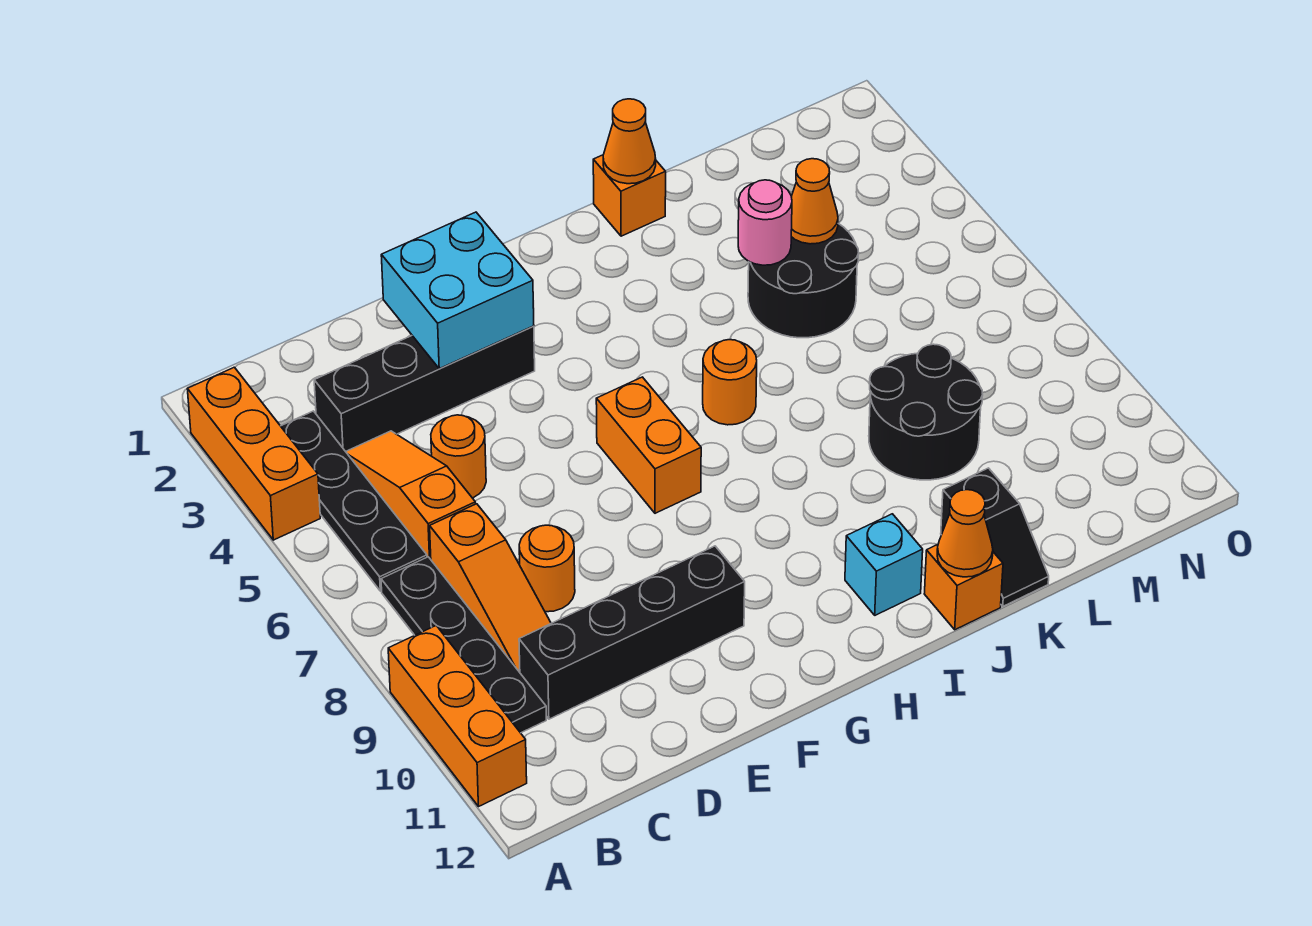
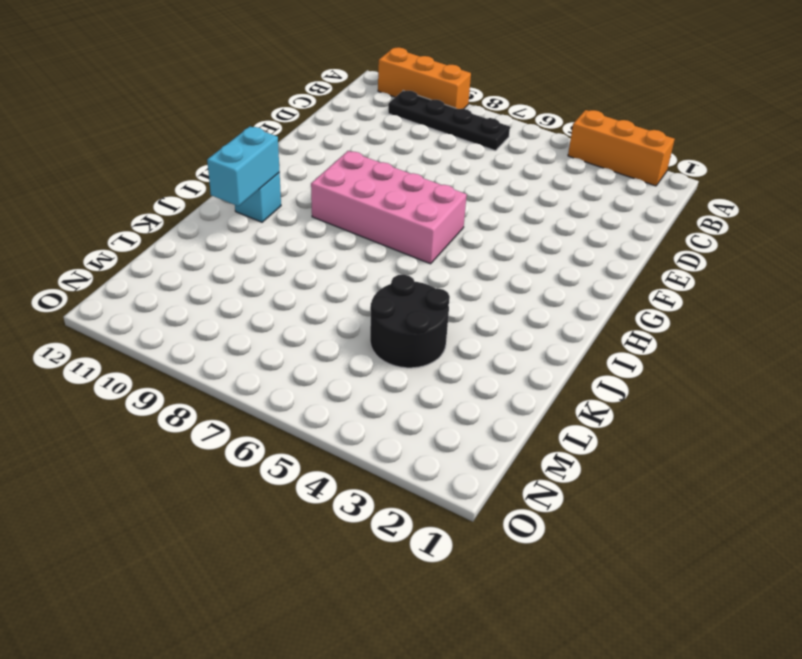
pink 2x4 brick [311,151,467,264] -> orange 1x2 brick [596,377,701,513]
cyan 1x2 brick [207,127,280,206] -> none
none -> black 1x4 plate [281,411,427,591]
none -> black 1x4 brick [314,326,535,452]
none -> orange 1x3 slope [346,431,475,559]

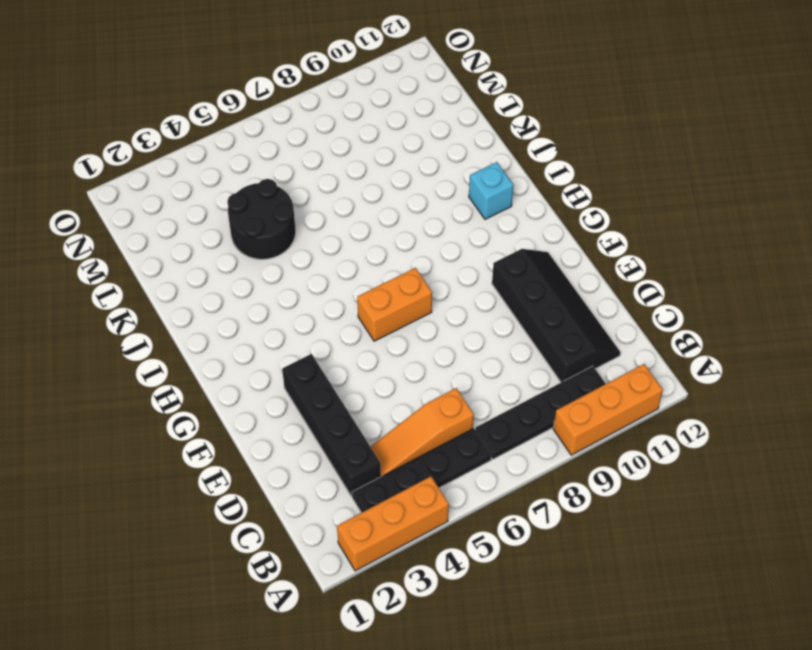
black 2x4 slope [492,249,620,382] -> black 1x4 brick [519,546,745,719]
none -> orange 1x3 slope [430,504,551,672]
none -> orange 1x1 round brick [431,415,486,498]
none -> orange 1x1 round brick [519,525,575,612]

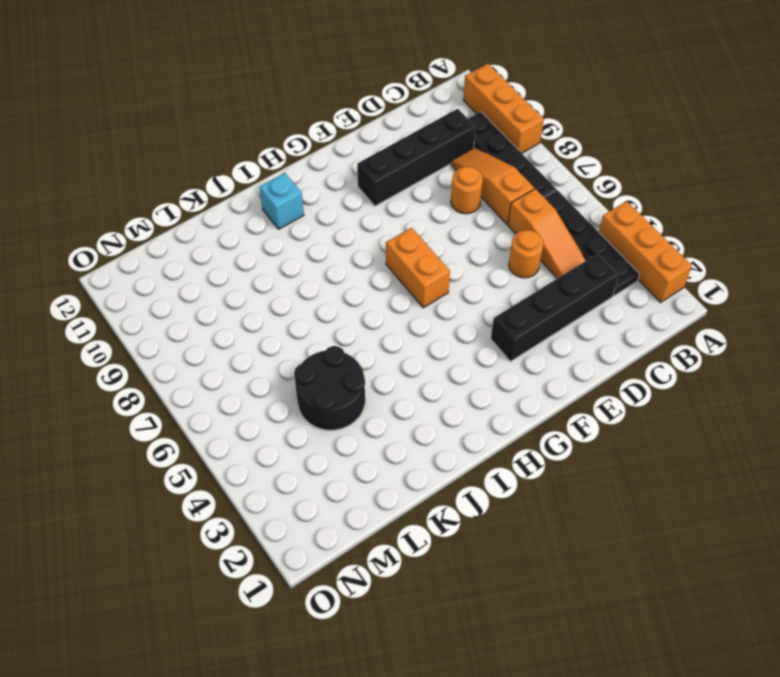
none -> orange 1x1 round brick [703,340,757,425]
none -> orange 1x1 brick [593,155,666,236]
none -> orange 1x1 brick [924,545,1003,630]

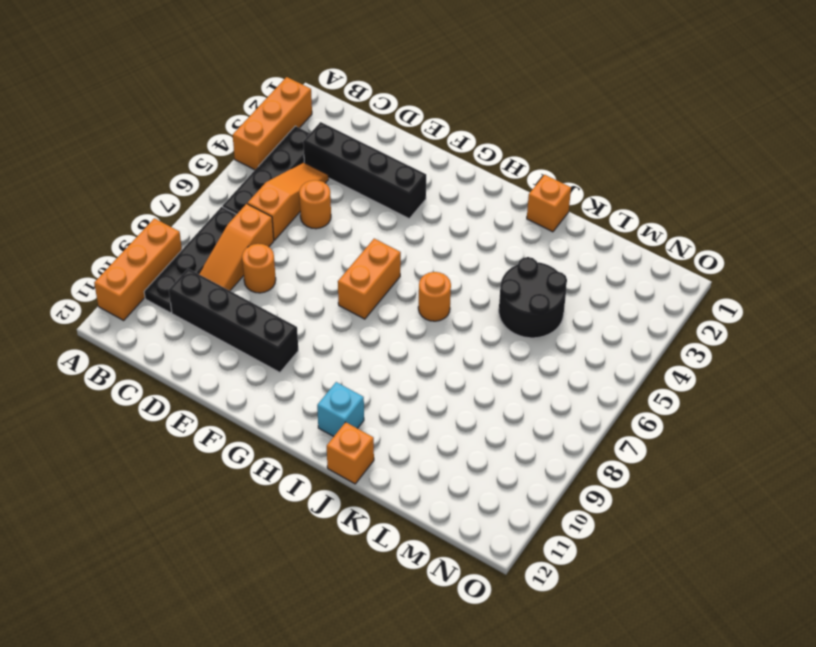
none -> black 2x2 round brick [869,344,983,480]
none -> black 1x2 slope [941,468,1049,606]
none -> cyan 2x2 brick [381,212,534,369]

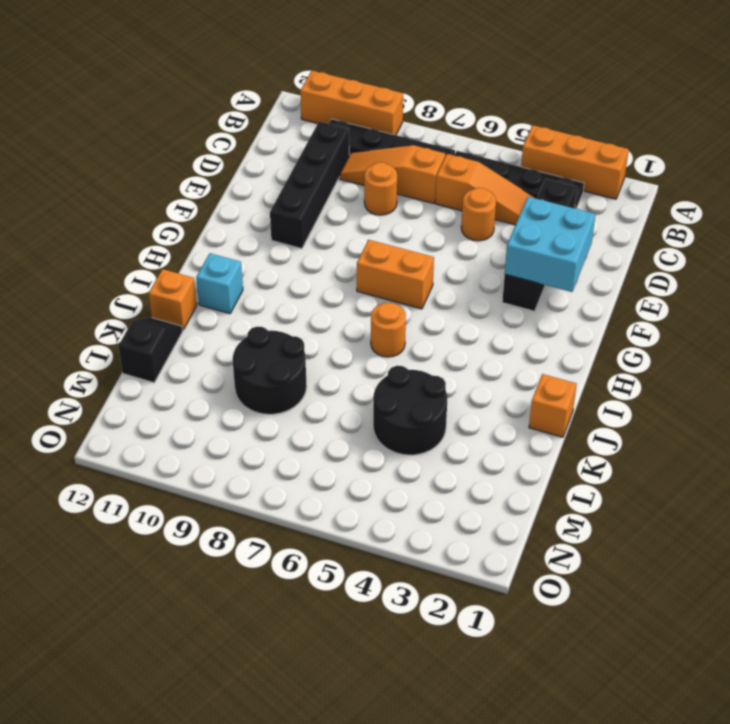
black 1x2 slope [118,317,183,383] -> black 1x2 slope turned to [941,468,1049,606]
none -> orange 1x1 cone [603,99,656,184]
none -> orange 1x1 cone [937,490,993,577]
none -> pink 1x1 round brick [738,180,792,265]

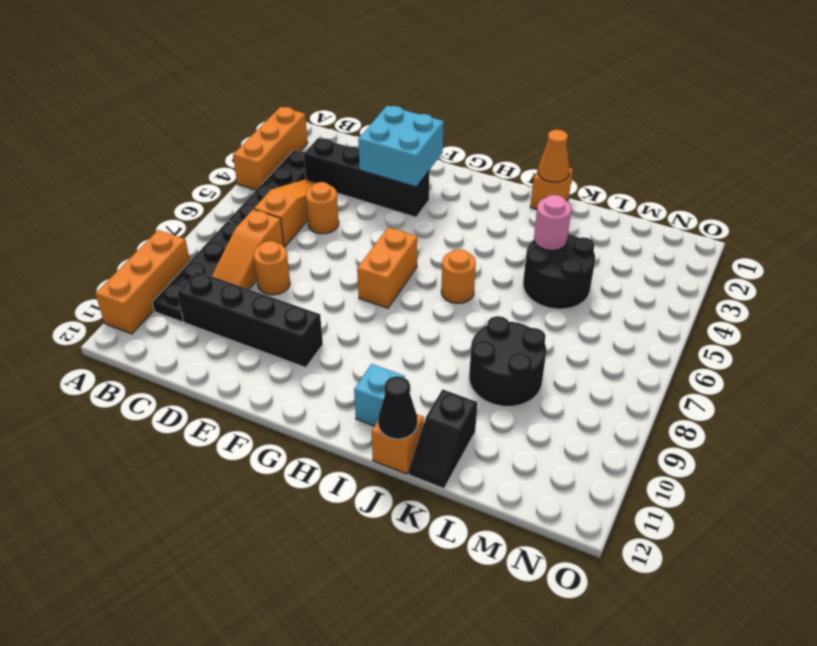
black 1x1 cone [378,376,417,439] -> orange 1x1 cone [937,490,993,577]
none -> orange 1x1 cone [791,159,838,244]

